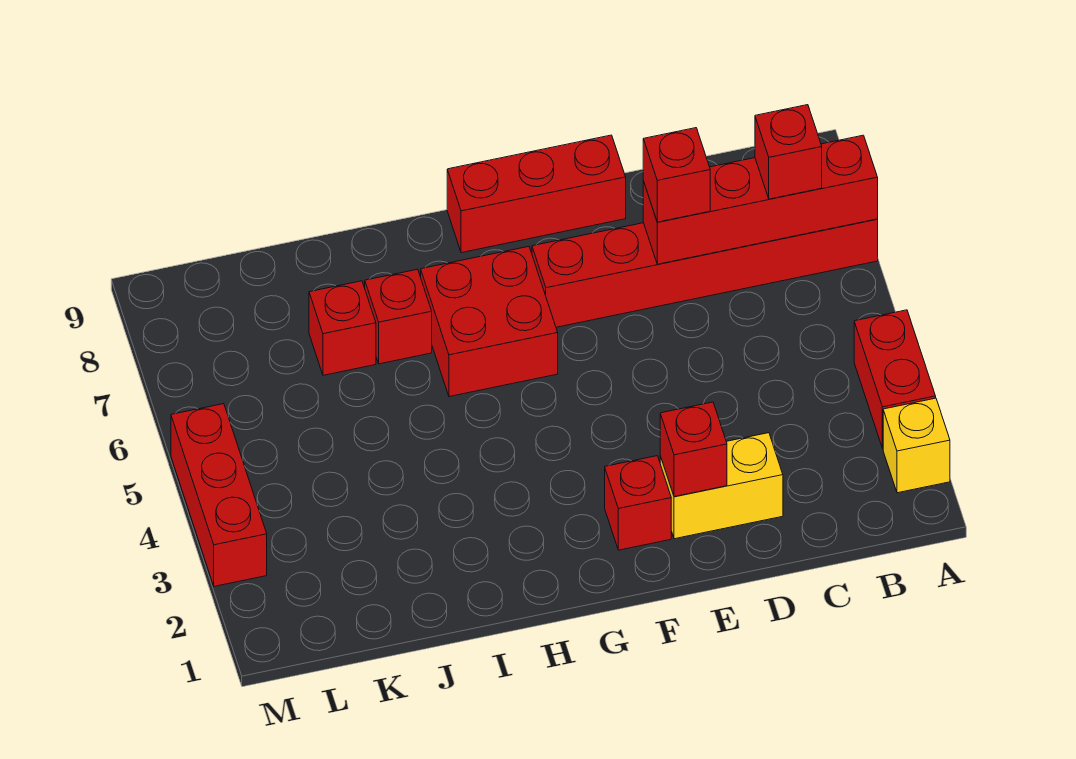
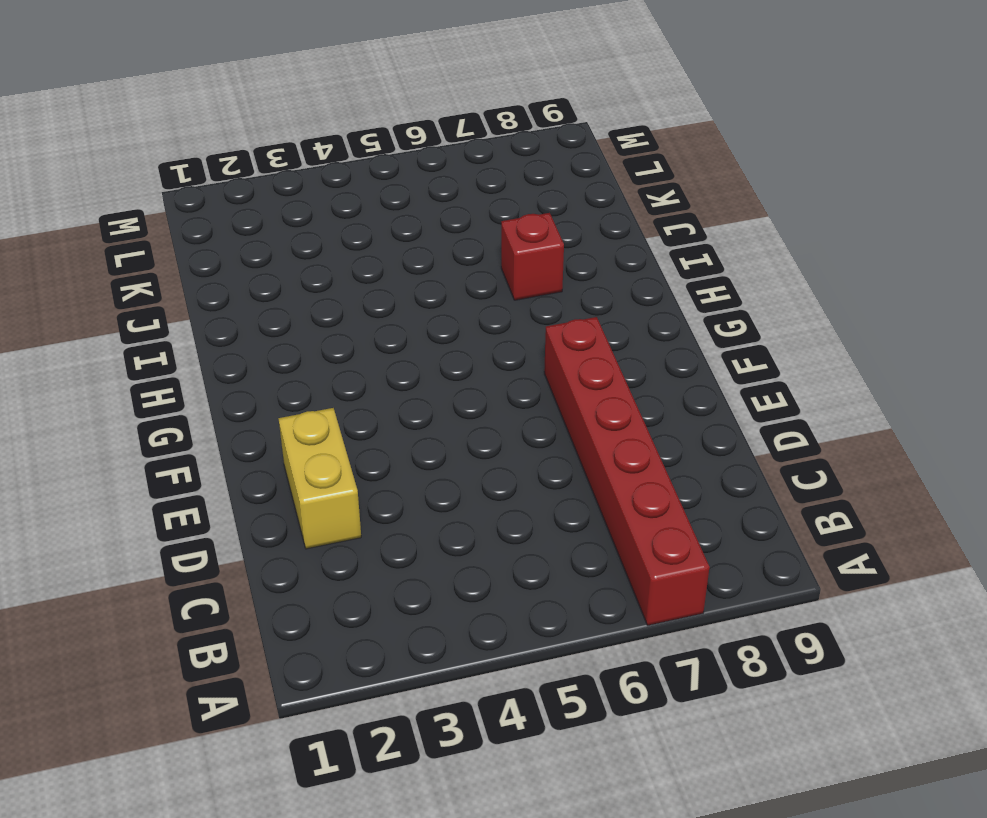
none -> yellow 1x1 brick [883,398,950,493]
none -> red 1x2 brick [854,310,936,448]
none -> red 1x3 brick [447,135,626,253]

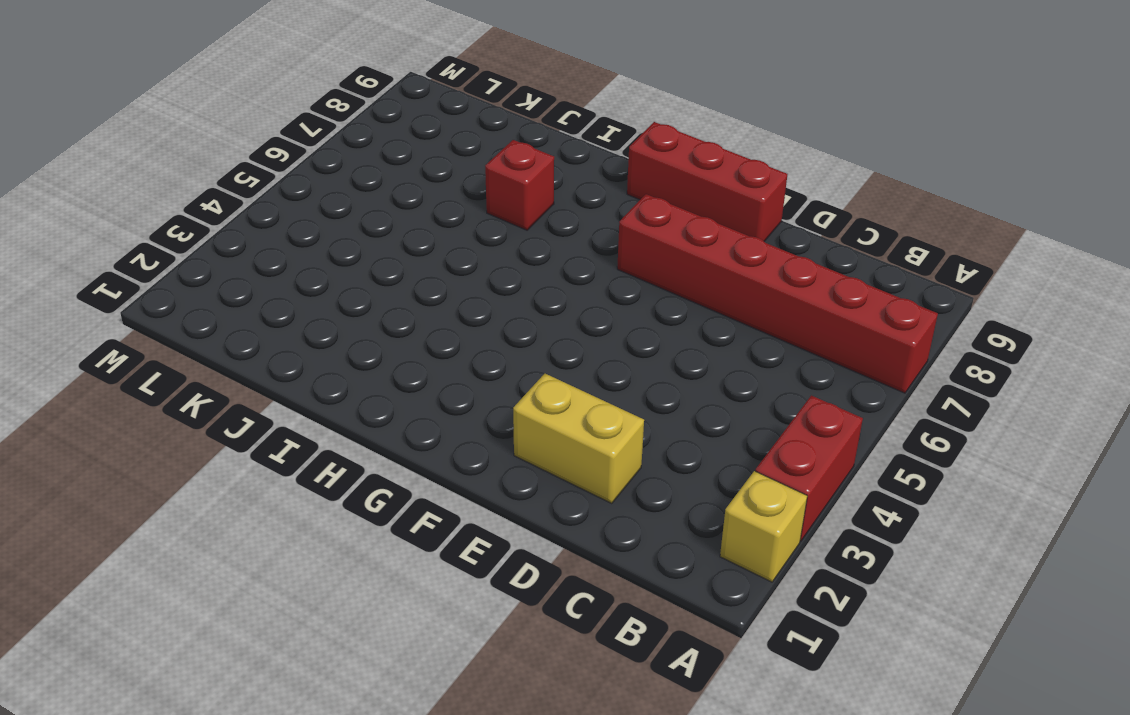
none -> red 1x1 brick [605,456,671,550]
none -> red 2x2 brick [421,247,558,397]
none -> red 1x1 brick [309,281,376,375]

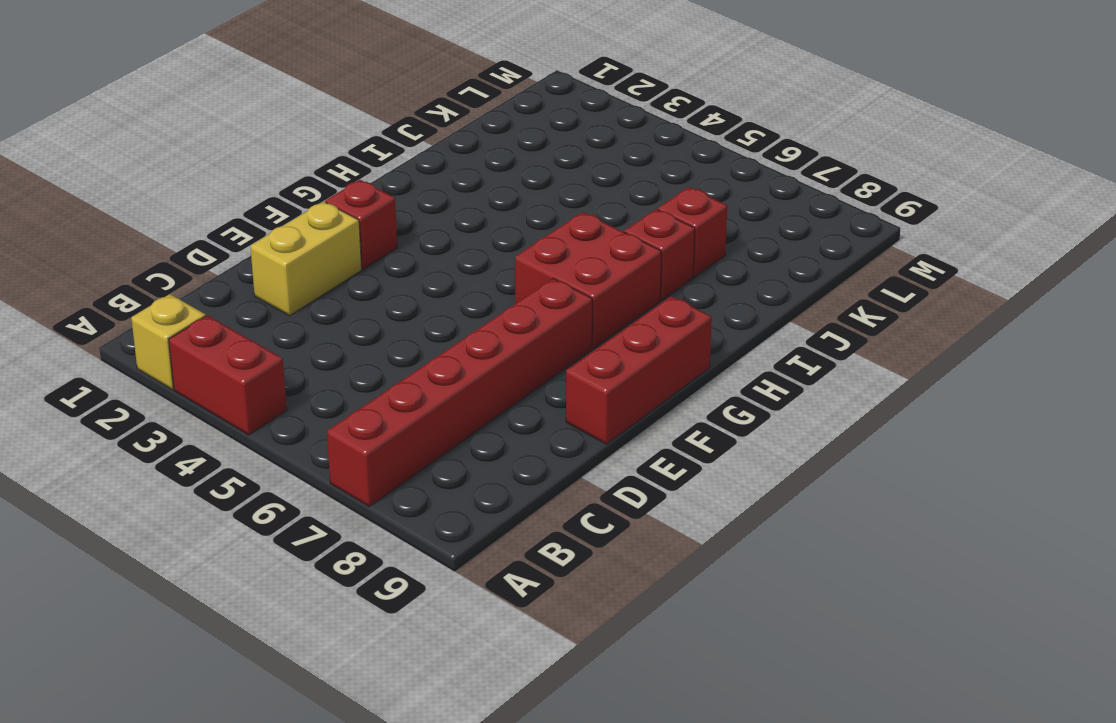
none -> red 1x3 brick [171,404,267,586]
none -> red 1x4 brick [643,135,878,264]
none -> red 1x1 brick [660,402,727,497]

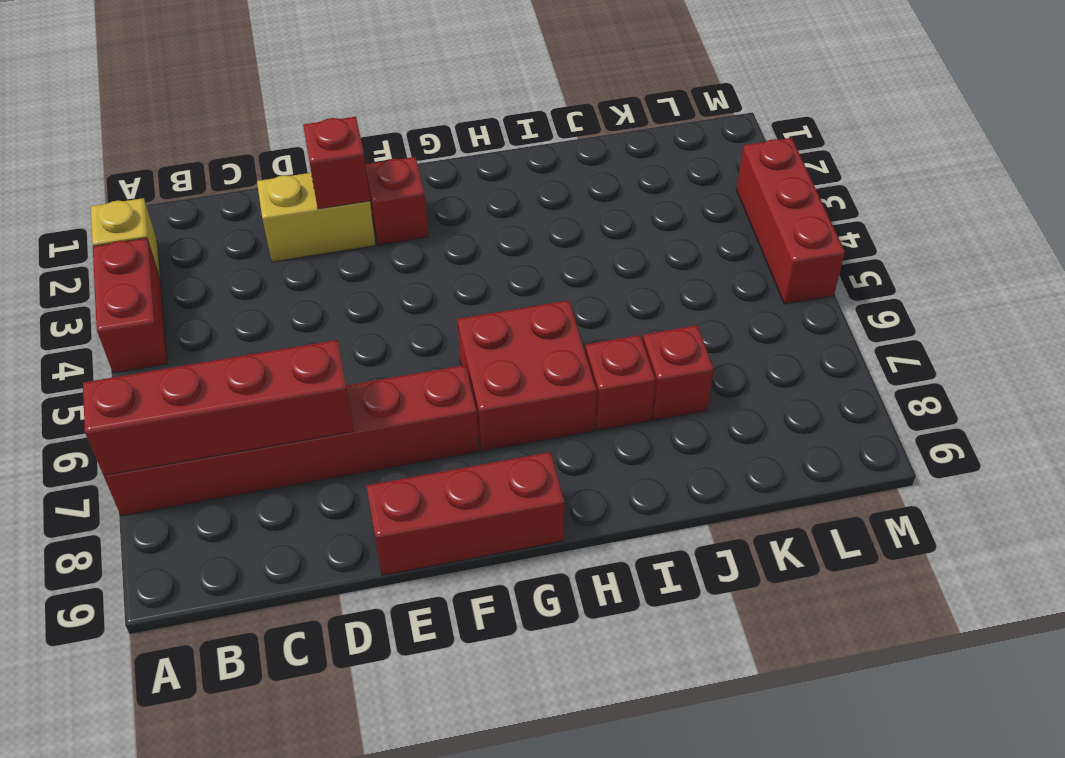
none -> red 1x1 brick [755,105,822,199]
none -> red 1x1 brick [643,128,710,222]

